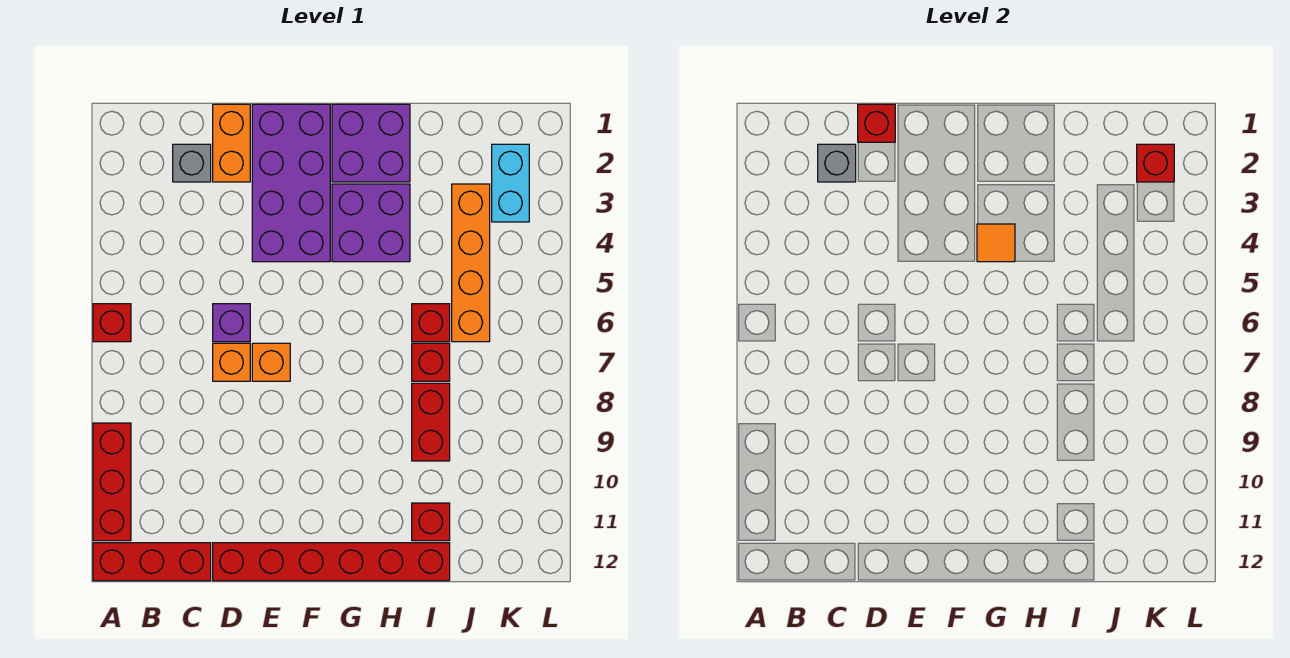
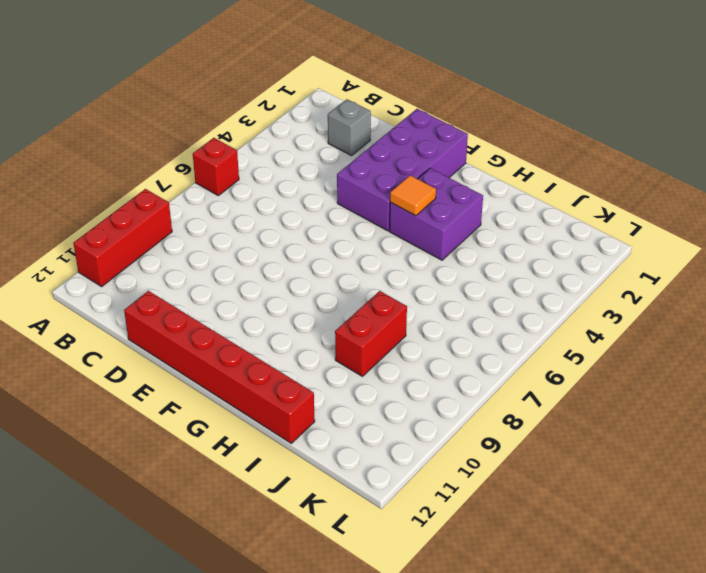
none -> red 1x3 brick [93,543,211,581]
none -> orange 1x2 brick [213,104,250,182]
none -> purple 1x1 brick [213,304,250,342]

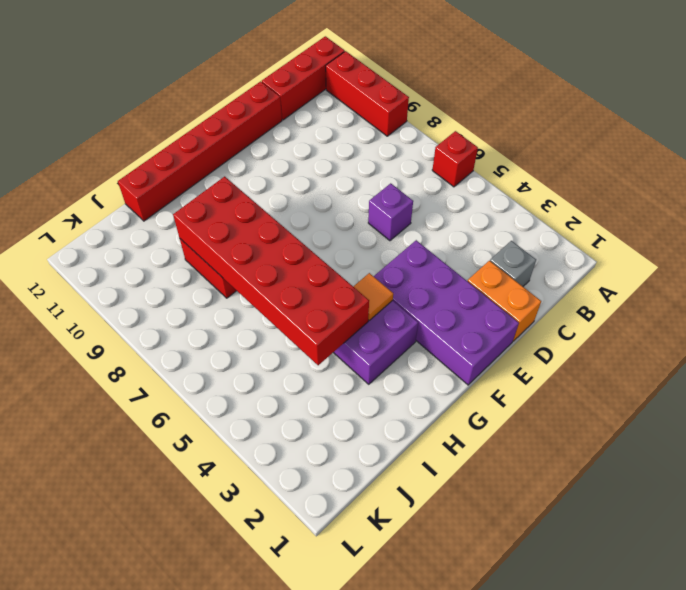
red 2x6 brick [173,176,369,365] -> none
none -> orange 1x1 brick [213,343,250,381]
none -> orange 1x1 brick [252,343,290,381]
none -> purple 2x2 brick [332,104,410,182]

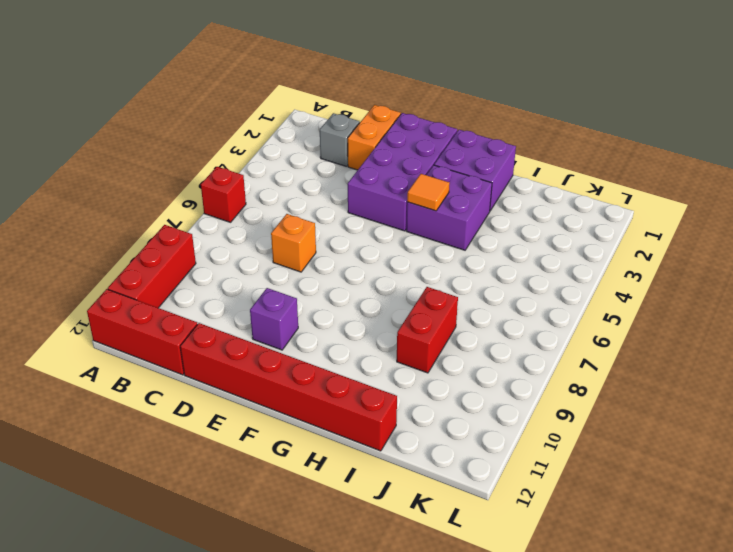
purple 1x1 brick [250,288,298,350] -> purple 1x1 brick moved to [213,304,250,342]
none -> orange 1x1 brick [252,343,290,381]
none -> red 1x1 brick [412,304,450,342]
none -> red 1x1 brick [412,343,450,381]

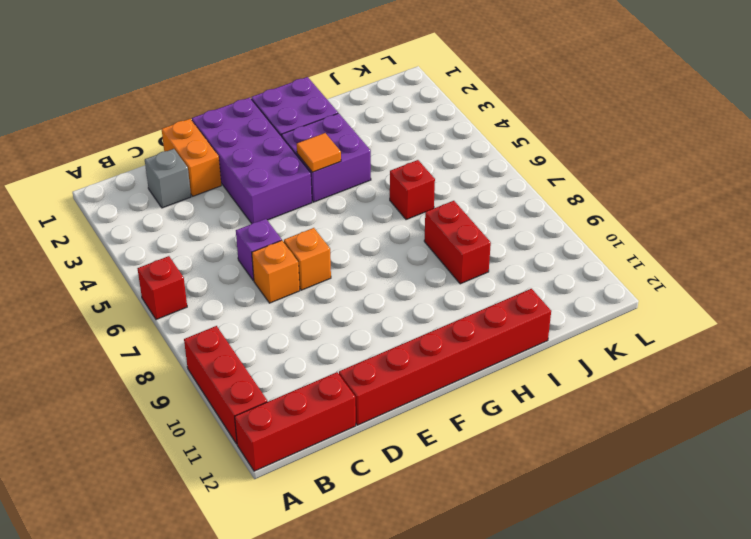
none -> red 1x1 brick [412,343,450,381]
none -> red 1x1 brick [412,503,450,541]
none -> orange 1x4 brick [452,184,490,342]

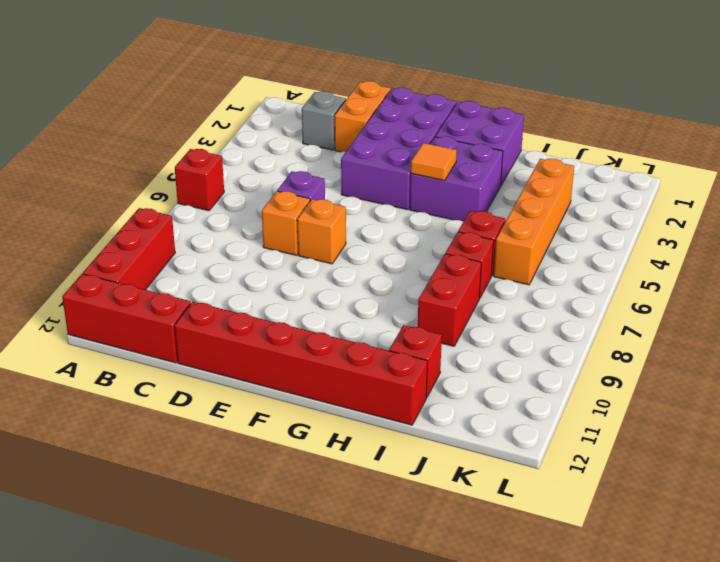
none -> cyan 1x2 brick [492,144,529,222]
none -> grey 1x1 brick [818,144,856,182]
none -> red 1x1 brick [858,104,895,142]

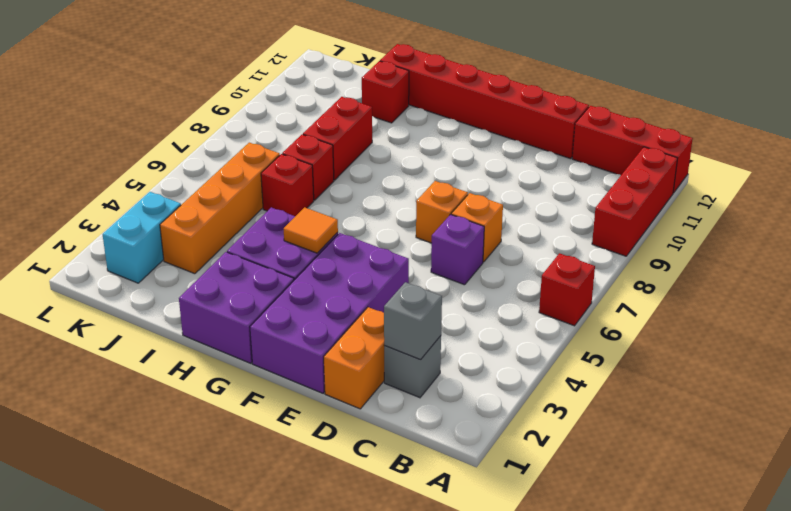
none -> red 1x1 brick [858,104,895,142]
none -> red 1x1 brick [1137,144,1174,182]

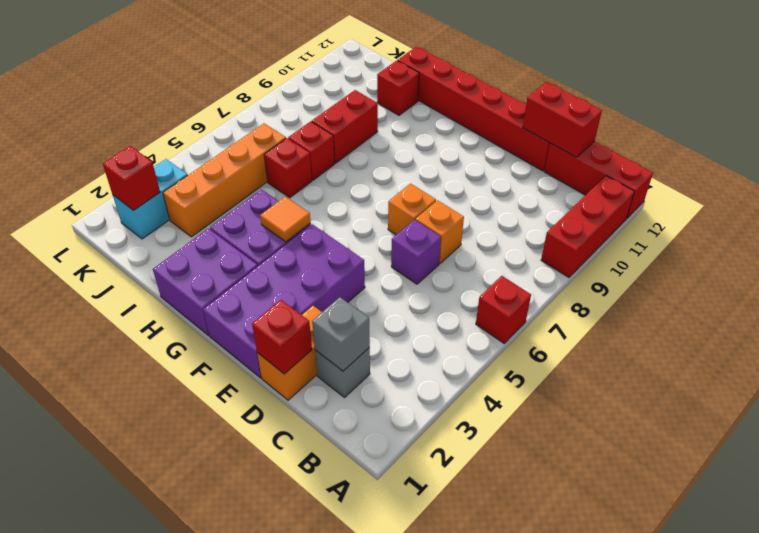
red 1x2 brick [523,82,602,157] -> none

